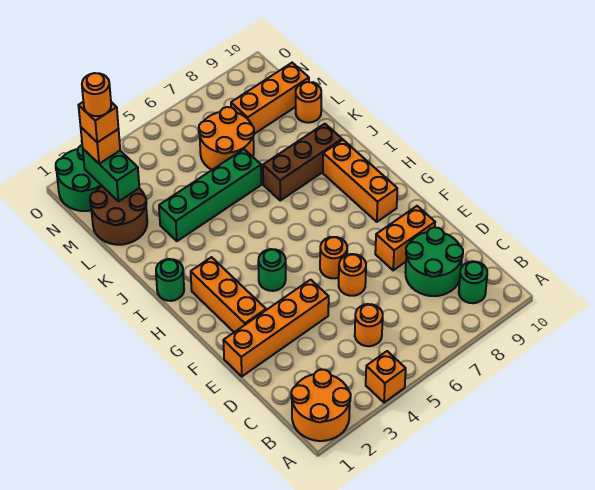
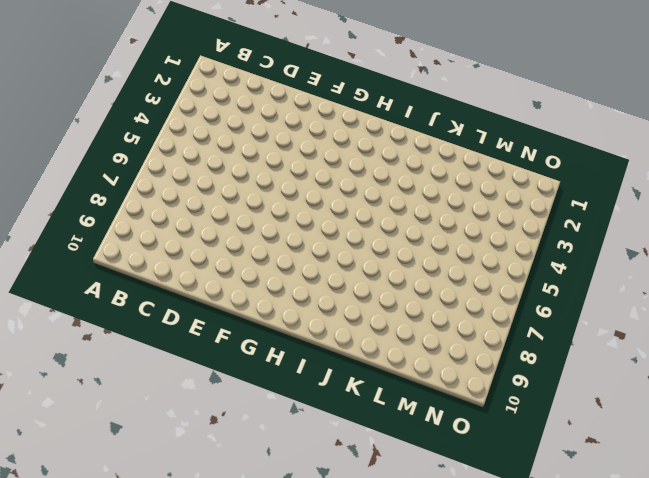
none -> orange 2x2 round brick [291,370,351,441]
none -> orange 1x1 brick [366,351,406,403]
none -> green 1x1 round brick [459,261,487,303]

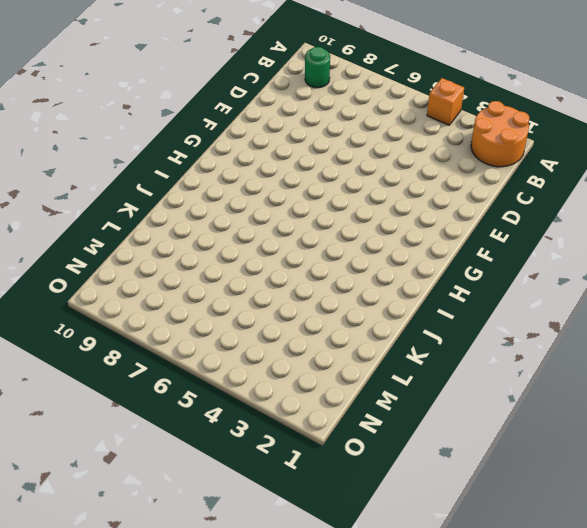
none -> orange 1x1 round brick [355,304,383,346]
none -> green 2x2 round brick [405,227,463,296]
none -> orange 1x4 brick [223,280,329,376]

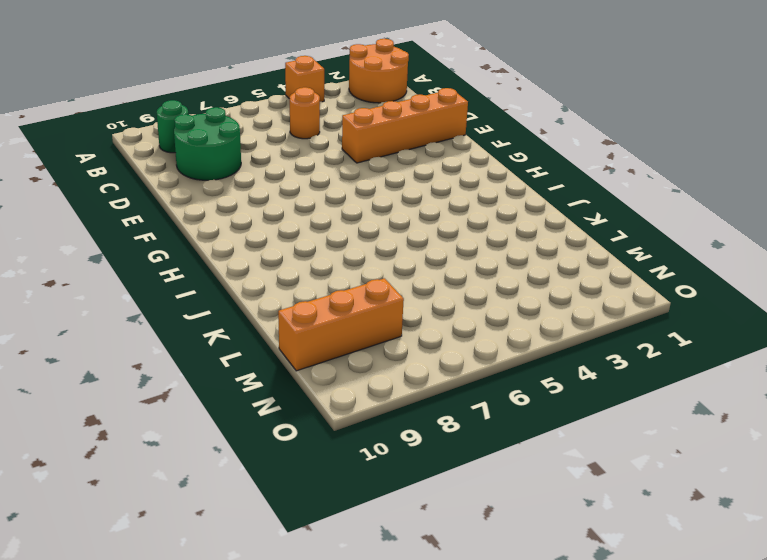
none -> orange 1x1 round brick [339,254,366,296]
none -> orange 1x2 brick [375,206,435,270]
none -> orange 1x3 brick [191,257,266,332]

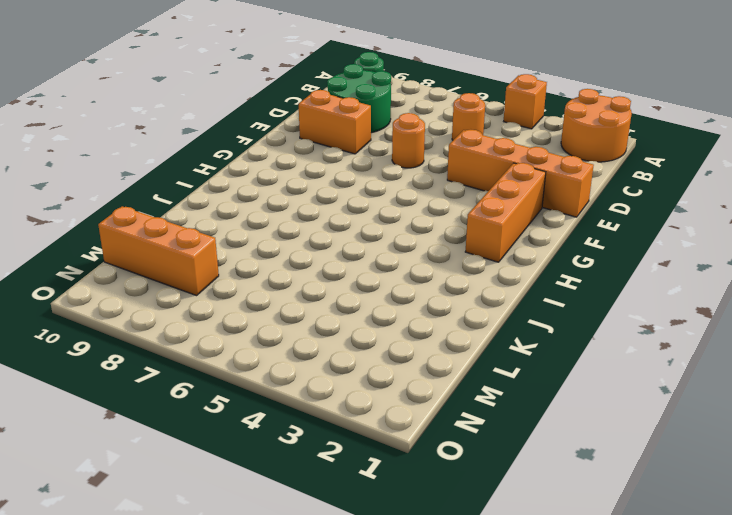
none -> orange 1x1 round brick [320,237,347,278]
none -> green 1x1 round brick [258,249,286,291]
none -> orange 1x3 brick [323,140,397,222]

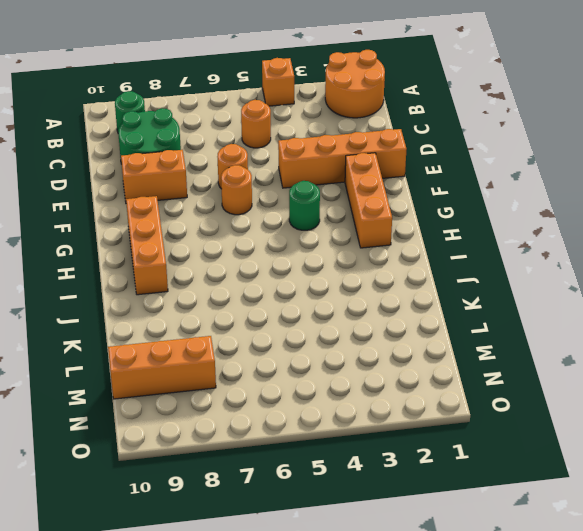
none -> green 1x1 round brick [156,259,184,301]
none -> brown 1x3 brick [263,124,342,200]
none -> green 1x4 brick [159,149,261,241]

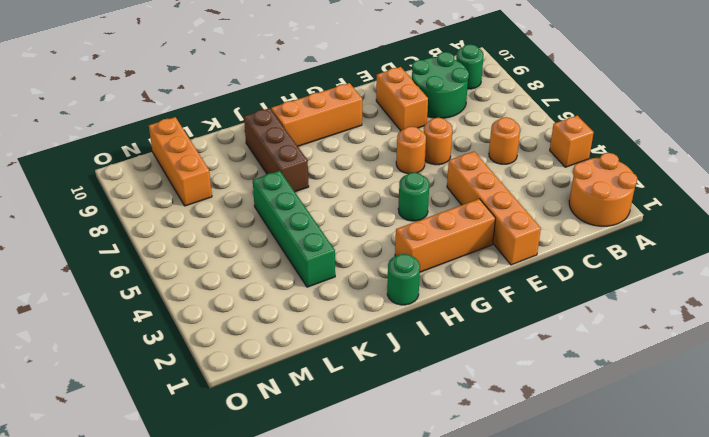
none -> brown 2x2 round brick [90,186,147,245]
none -> orange 2x2 round brick [199,107,254,170]
none -> orange 1x1 round brick [296,82,321,123]

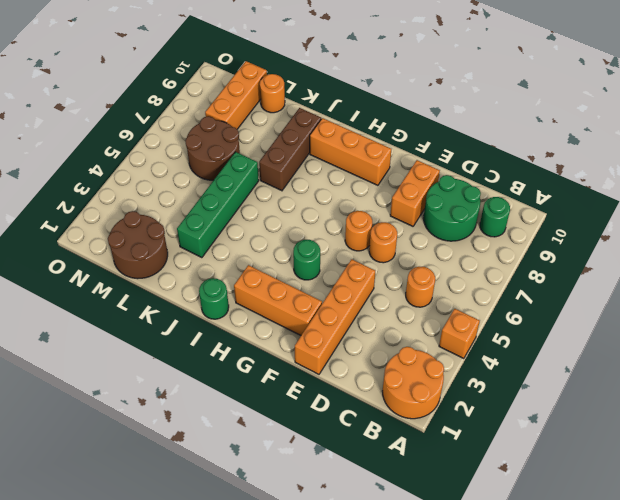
brown 2x2 round brick [185,116,240,180] -> orange 2x2 round brick [199,107,254,170]
none -> green 2x2 round brick [56,145,102,211]
none -> green 1x2 brick [83,149,139,201]
none -> orange 1x1 brick [81,128,120,164]

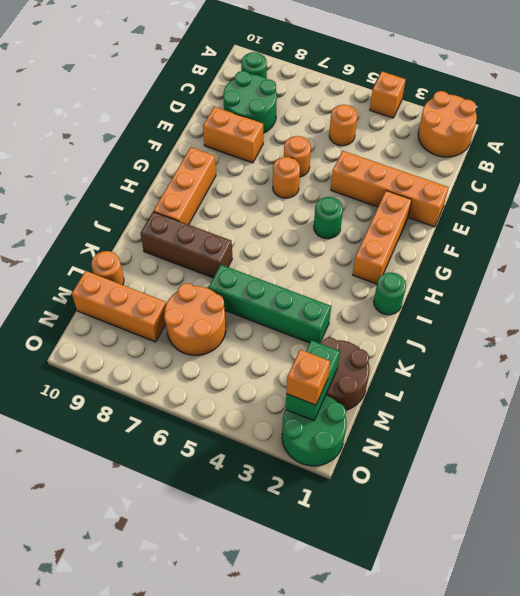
none -> orange 1x1 brick [78,102,119,142]
none -> orange 1x1 round brick [82,73,111,116]

